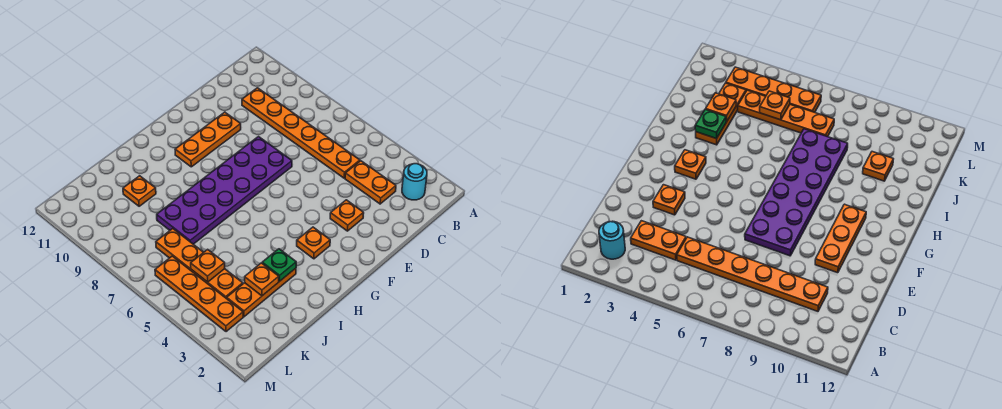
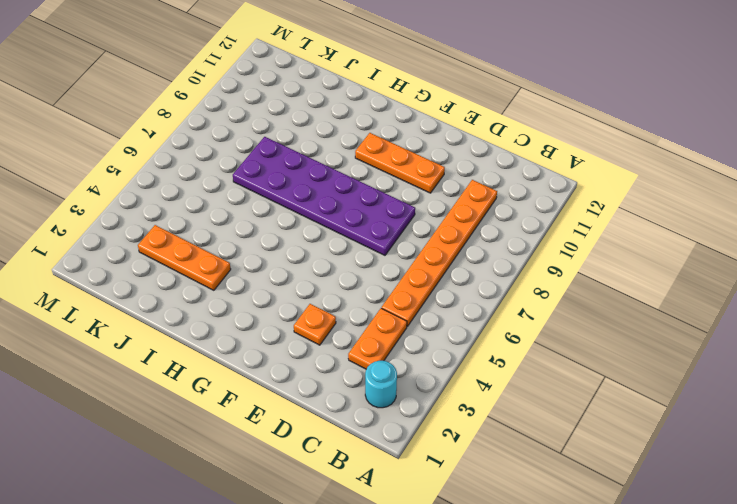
none -> orange 1x1 plate [297,227,330,259]
none -> orange 1x1 plate [123,176,156,206]
none -> orange 1x4 plate [156,229,243,299]

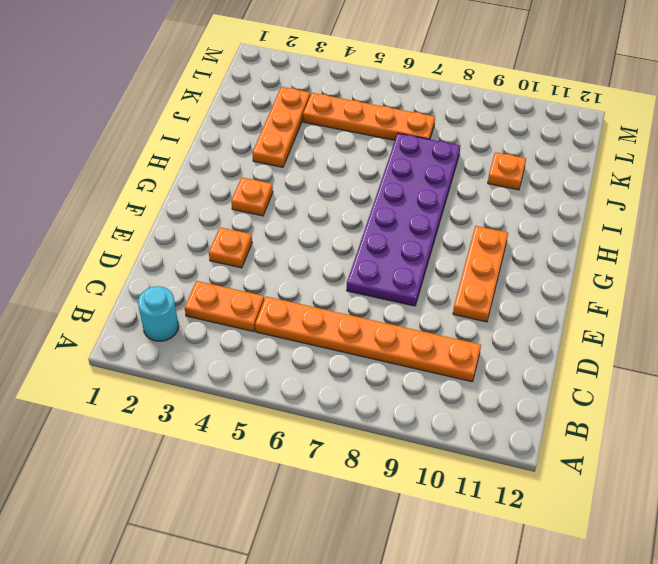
none -> orange 1x4 plate [155,256,243,332]
none -> green 1x1 plate [262,249,296,281]
none -> orange 1x1 plate [245,263,279,296]

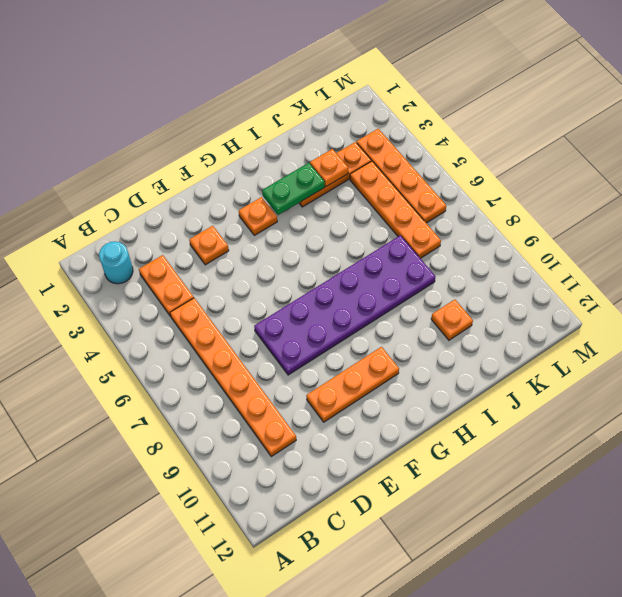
green 1x2 plate [262,163,325,215] -> green 1x1 plate [262,249,296,281]
none -> orange 1x1 plate [191,249,225,282]

